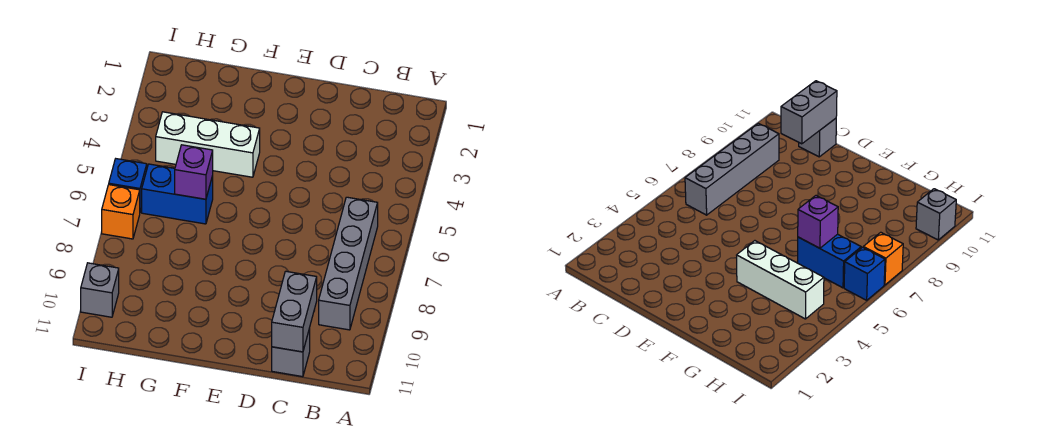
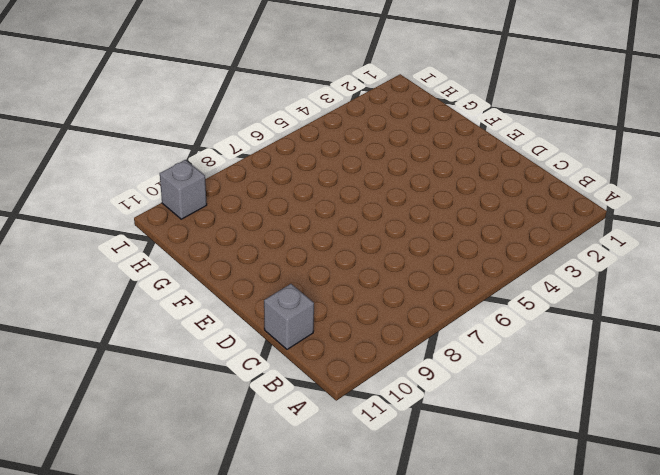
none -> grey 1x4 brick [319,197,378,330]
none -> white 1x3 brick [156,112,260,177]

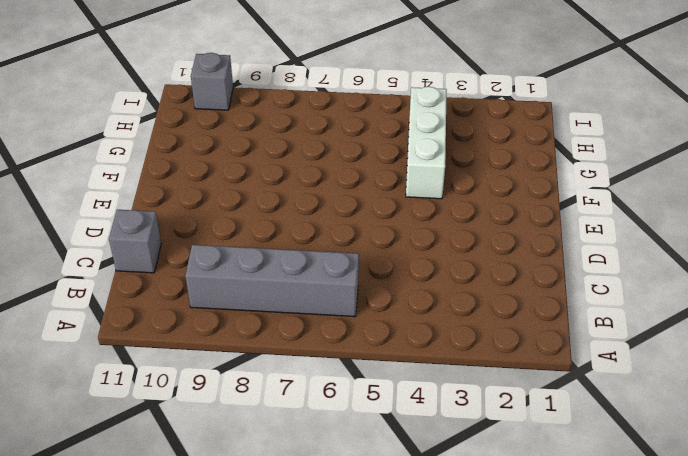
none -> blue 1x2 brick [142,164,213,224]
none -> blue 1x1 brick [109,159,147,212]

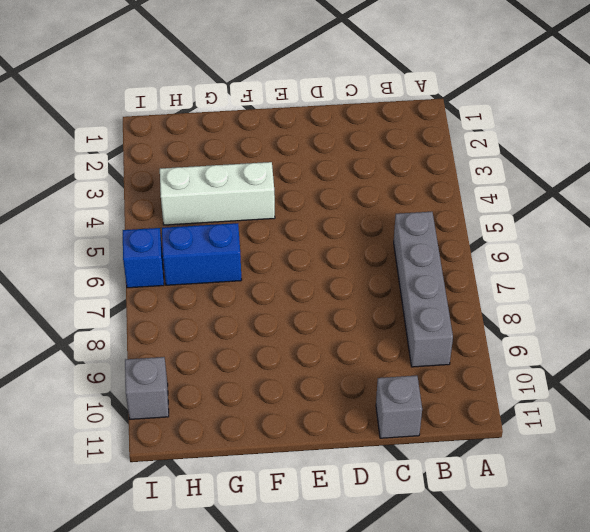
none -> orange 1x1 brick [102,185,140,239]
none -> grey 1x2 brick [272,271,317,352]

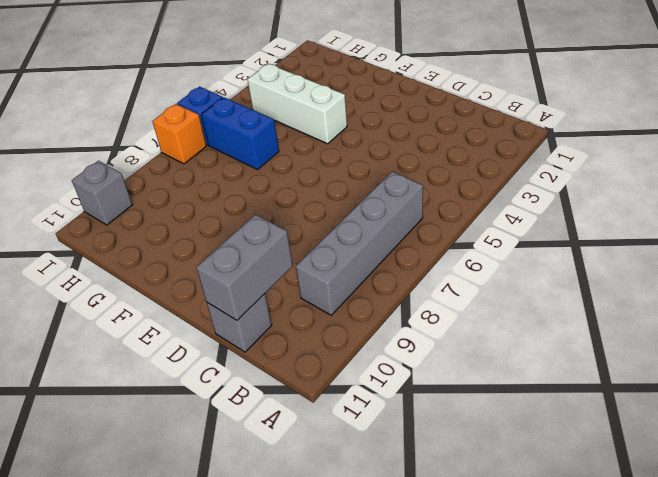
none -> purple 1x1 brick [175,145,213,199]

